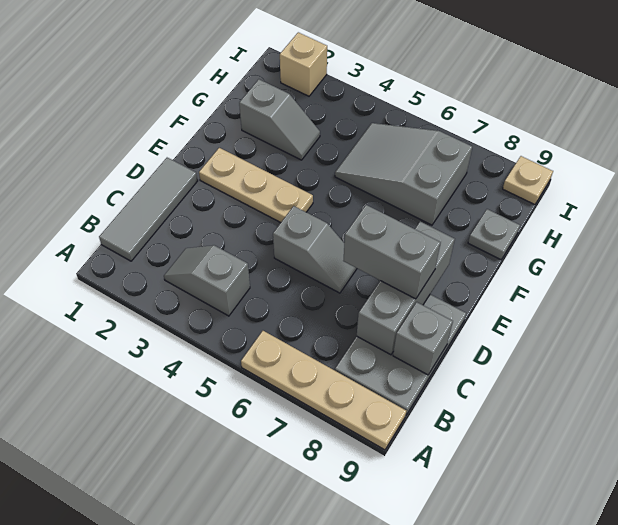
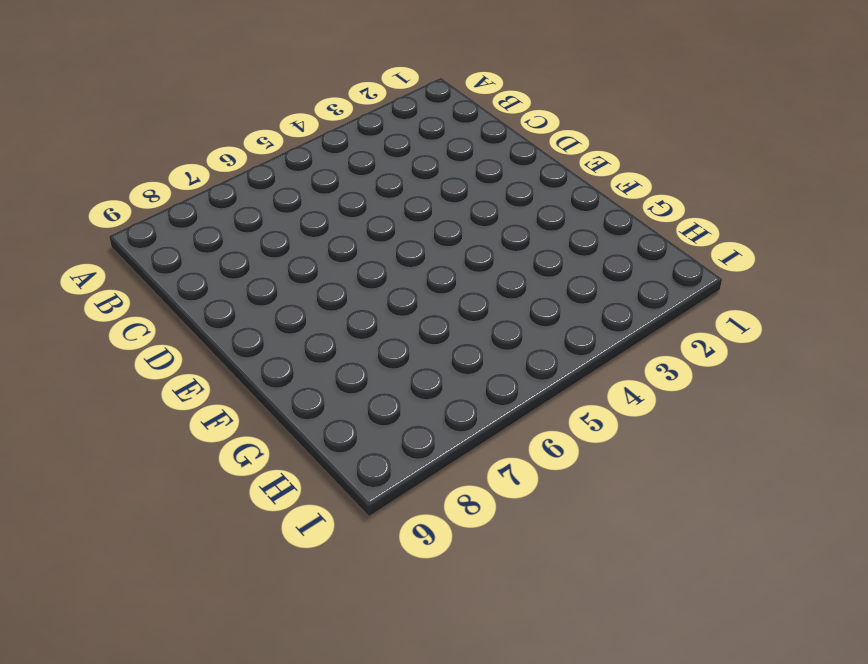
none -> tan 1x4 plate [241,331,406,450]
none -> grey 1x3 tile [99,158,198,261]
none -> grey 1x2 slope [164,245,250,316]

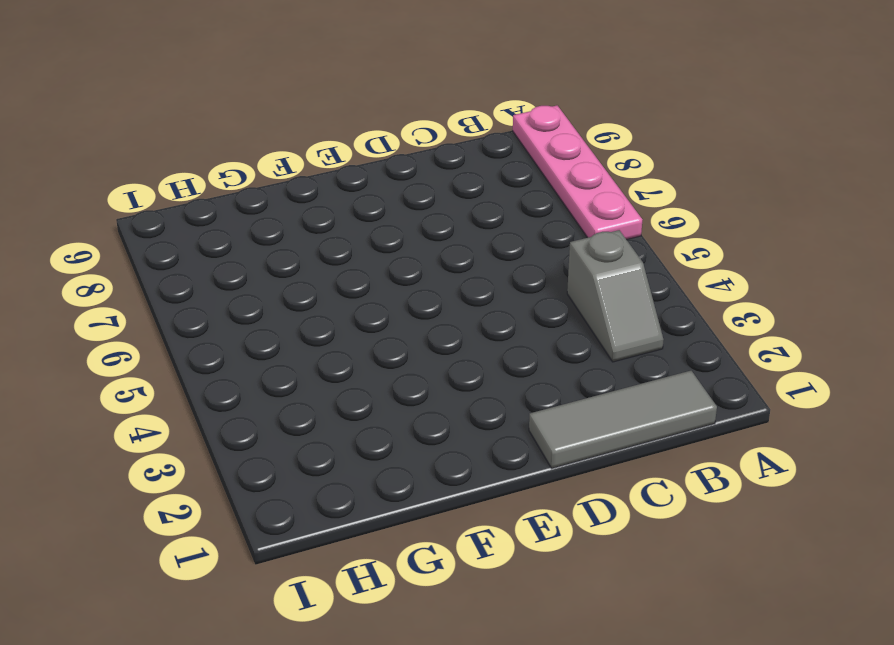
pink 1x4 plate [513,105,642,240] -> tan 1x4 plate [241,331,406,450]
none -> grey 2x3 plate [335,294,466,415]
none -> grey 1x2 slope [273,206,357,293]
none -> tan 1x3 plate [199,148,313,223]

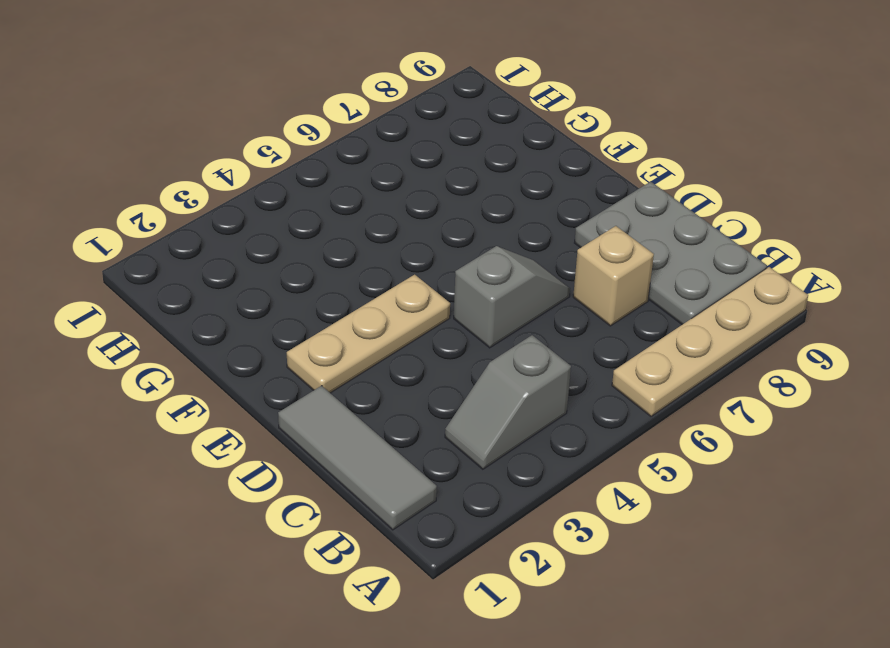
tan 1x1 brick [573,226,654,326] -> tan 1x1 brick moved to [280,32,327,96]
none -> grey 1x2 slope [239,79,320,160]
none -> grey 2x3 slope [335,123,472,225]
none -> grey 1x1 plate [468,209,520,260]

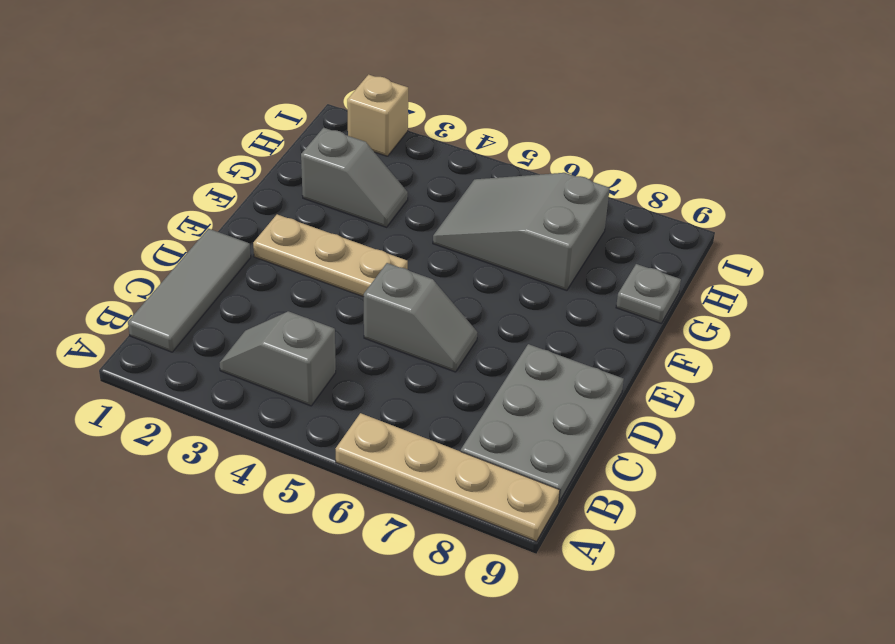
none -> tan 1x1 plate [503,156,553,205]
none -> grey 1x3 brick [357,222,455,355]
none -> grey 1x1 brick [393,302,453,375]

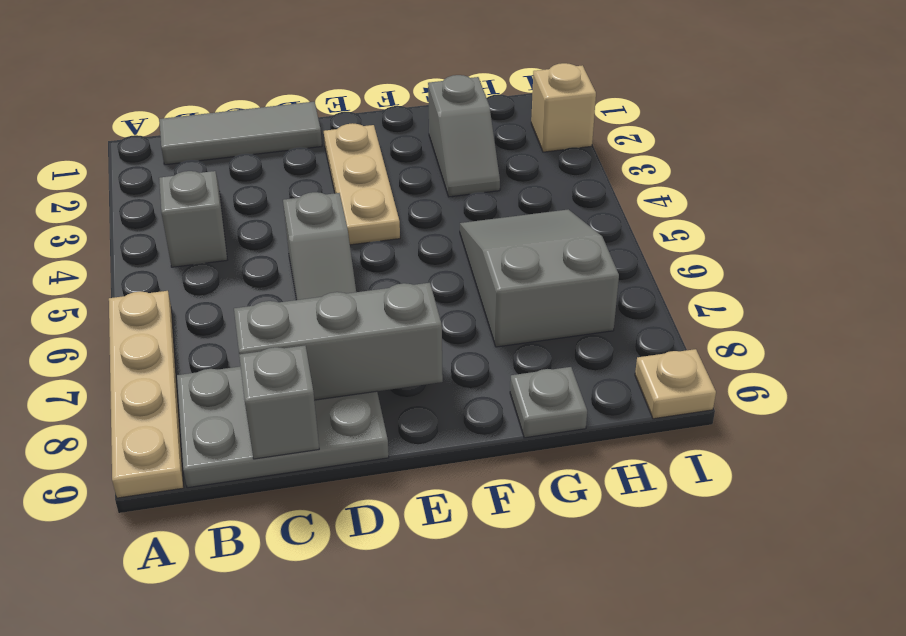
none -> grey 1x2 brick [343,205,441,299]

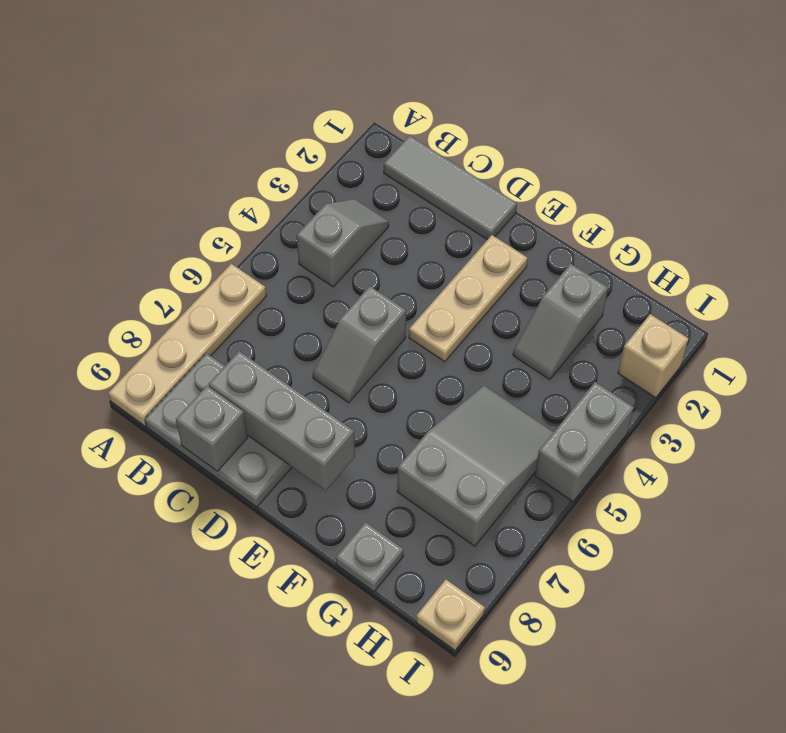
grey 1x2 brick [535,382,634,502] -> grey 1x2 brick moved to [343,205,441,299]

